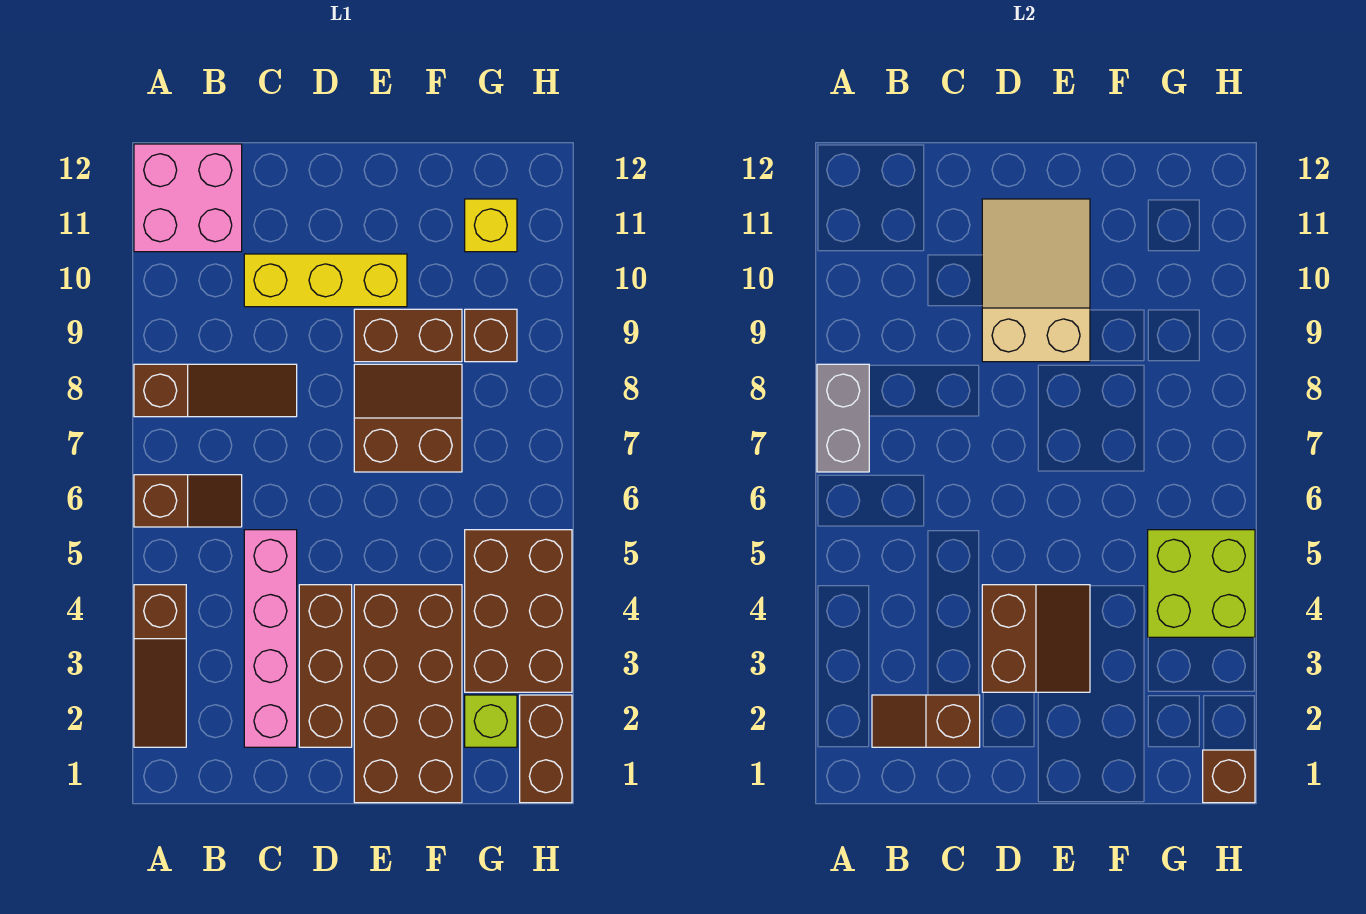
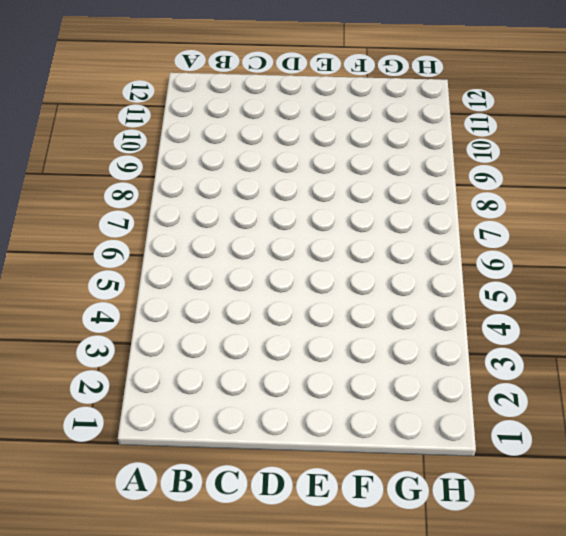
none -> brown 1x3 slope [134,585,186,747]
none -> brown 1x2 slope [134,475,242,527]
none -> brown 1x3 slope [134,364,297,417]

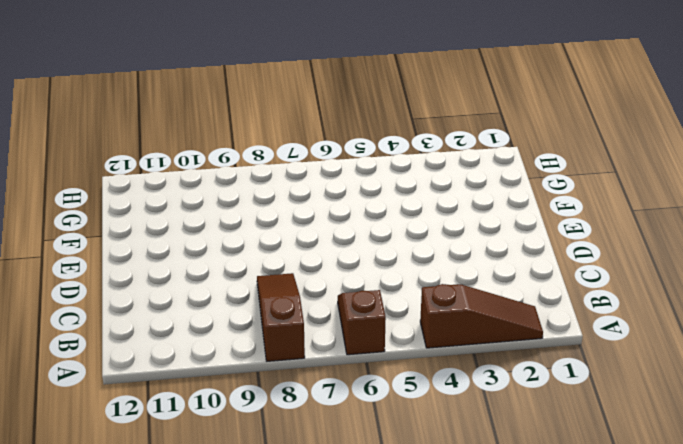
none -> pink 2x2 brick [134,144,242,252]
none -> pink 1x4 brick [244,530,297,747]
none -> yellow 1x3 brick [244,254,407,307]

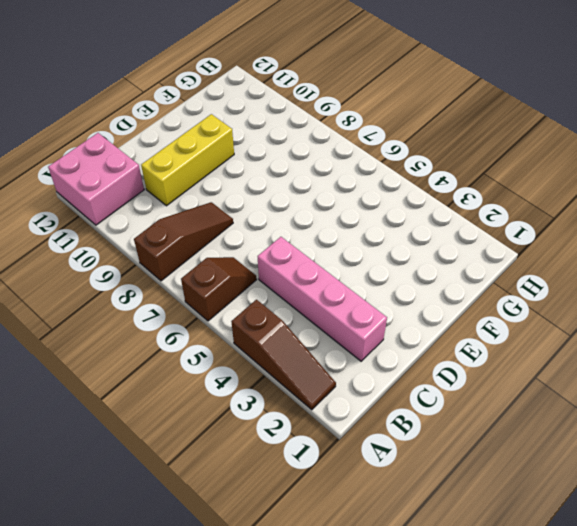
none -> brown 1x3 brick [299,585,352,747]
none -> brown 2x4 brick [354,585,462,803]
none -> brown 2x2 slope [354,364,462,472]

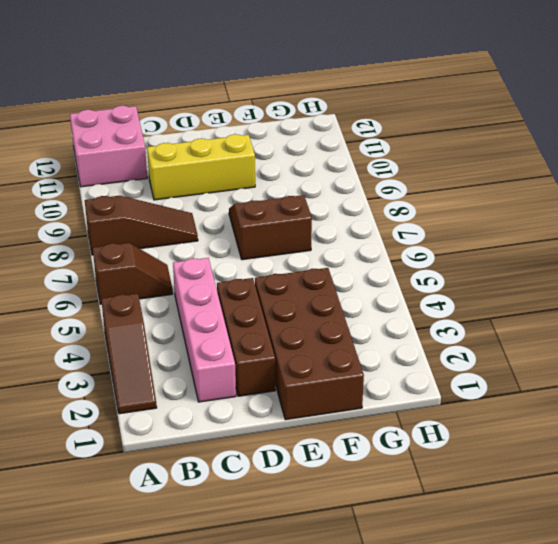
none -> brown 1x2 brick [354,309,462,362]
none -> lime 1x1 brick [465,695,517,747]
none -> brown 2x3 brick [465,530,572,692]

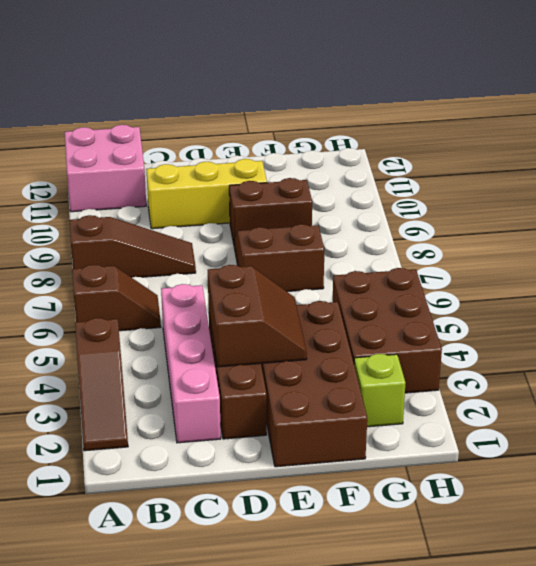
none -> brown 1x1 brick [465,309,517,362]
none -> yellow 1x1 brick [465,199,517,252]
none -> brown 1x2 brick [520,695,572,803]

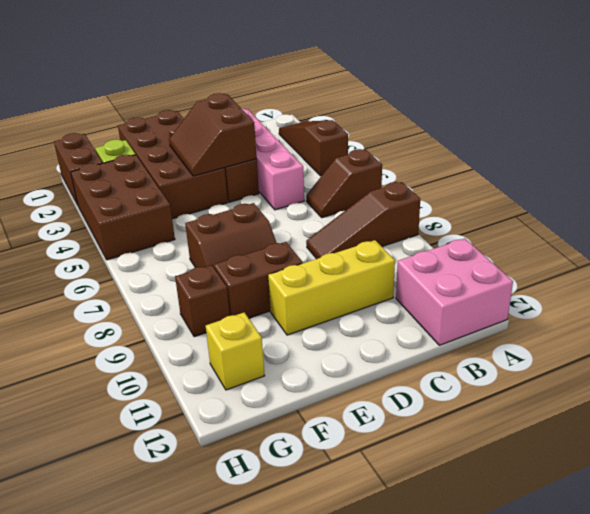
none -> grey 1x2 brick [817,364,869,472]
none -> brown 1x2 slope [872,695,980,747]
none -> tan 2x3 slope [982,199,1090,362]

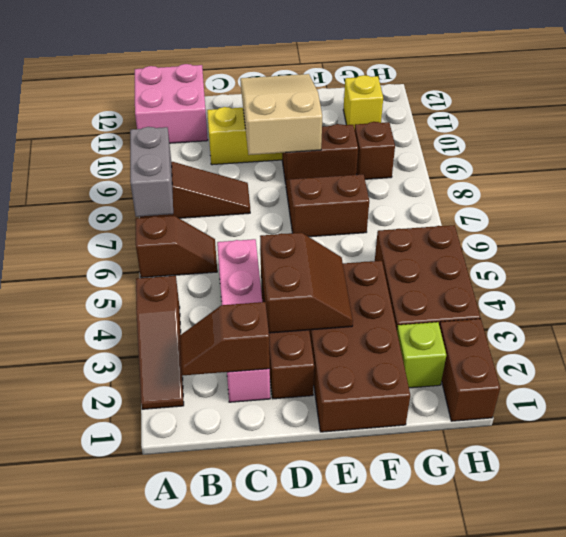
none -> lime 2x2 brick [1148,530,1255,637]
none -> brown 1x1 brick [1203,750,1255,803]

